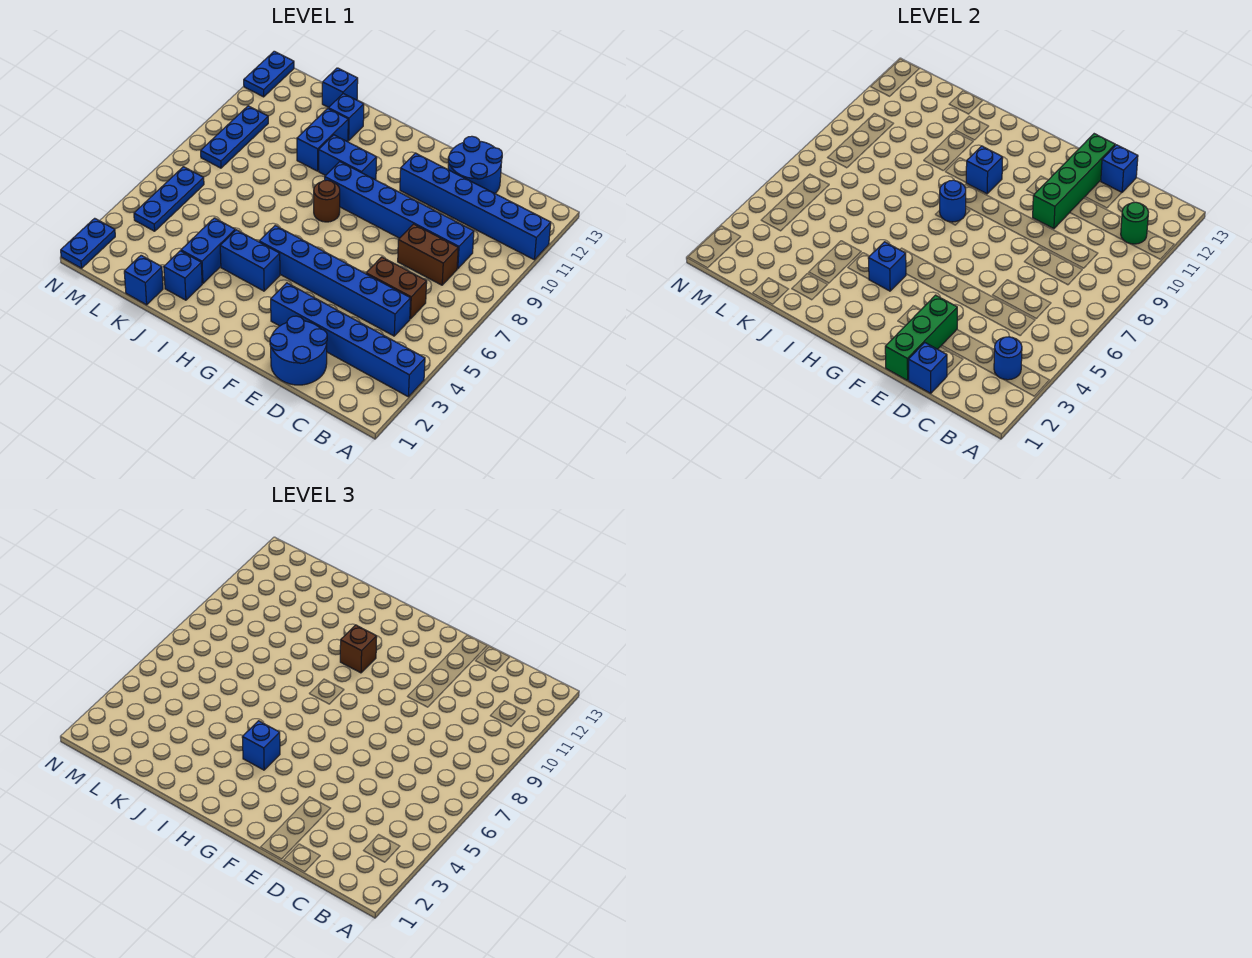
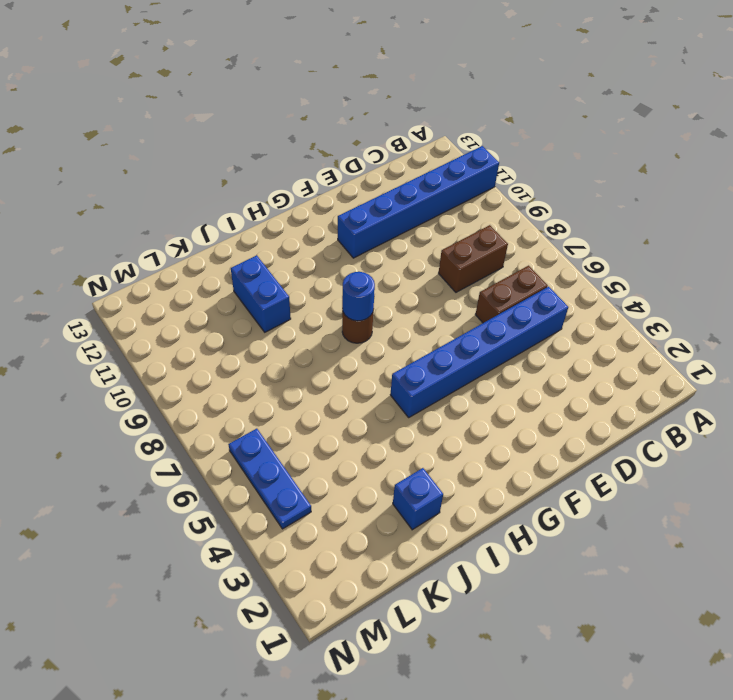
none -> blue 1x6 brick [271,283,425,397]
none -> blue 1x6 brick [325,162,474,269]
none -> blue 2x2 round brick [270,316,327,385]
none -> blue 2x2 round brick [448,136,502,193]

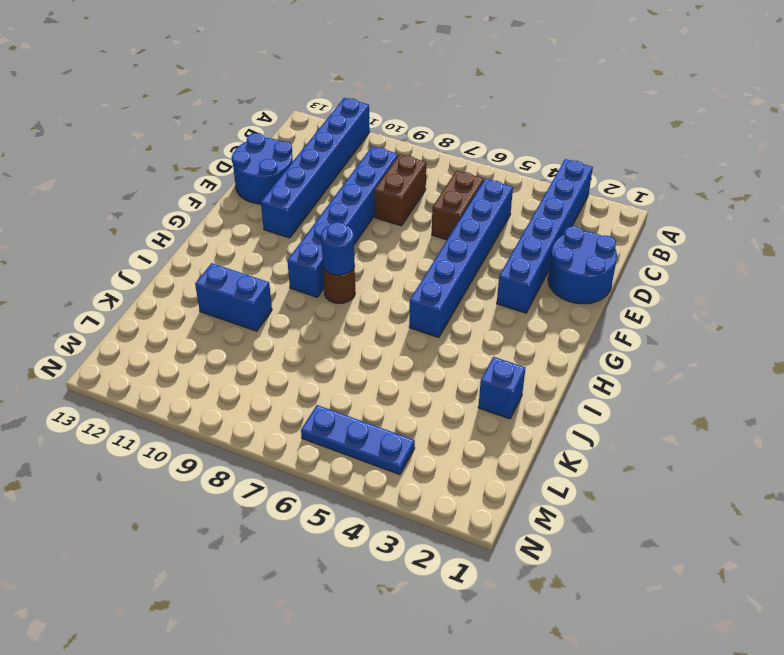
none -> blue 1x2 brick [220,230,280,291]
none -> blue 1x2 brick [319,135,377,180]
none -> blue 1x2 brick [181,218,235,283]
none -> blue 1x1 brick [328,94,364,140]

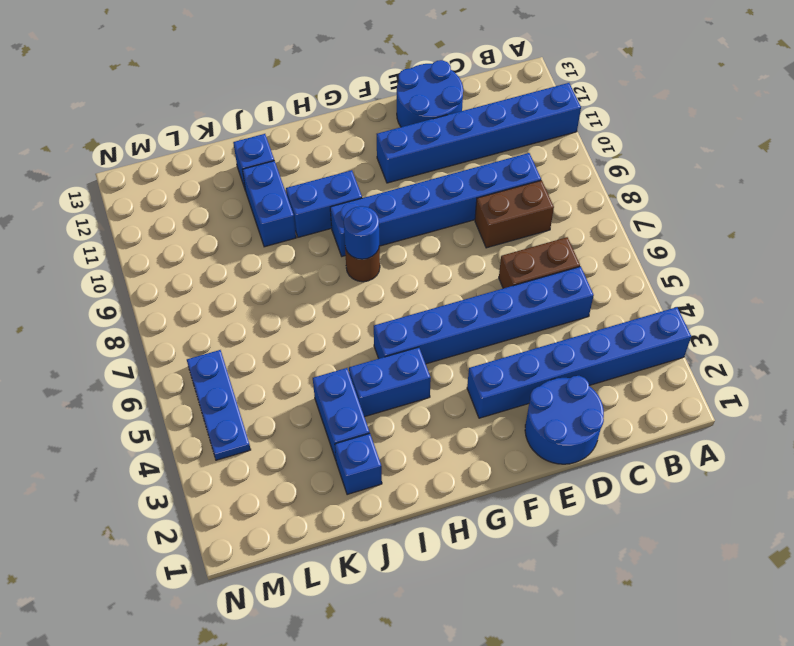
none -> blue 1x1 brick [124,255,163,305]
none -> blue 1x1 brick [322,68,358,107]
none -> blue 1x3 plate [201,106,268,168]
none -> blue 1x2 plate [61,218,115,268]

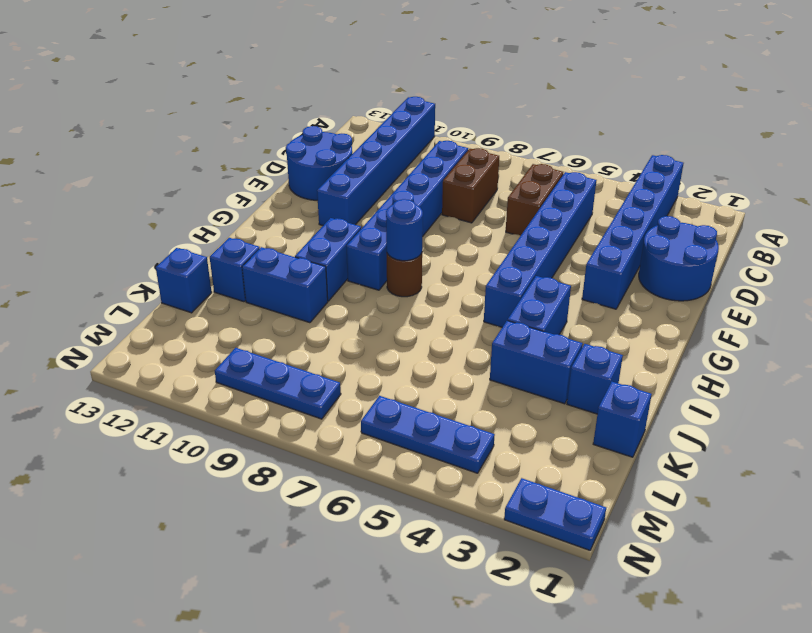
none -> blue 1x2 plate [244,51,294,97]
none -> blue 1x1 round brick [994,337,1022,380]
none -> green 1x1 round brick [1121,202,1148,244]
none -> blue 1x1 brick [908,343,947,393]

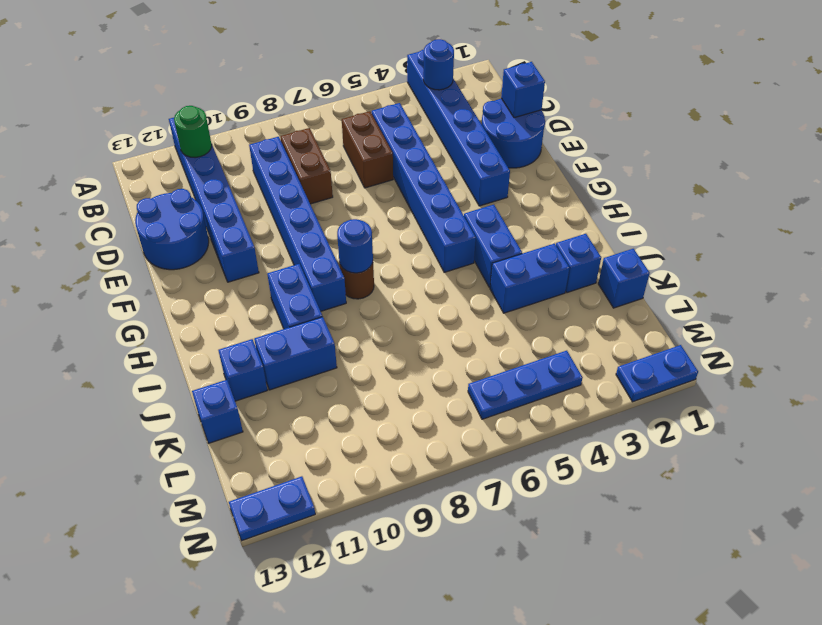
none -> blue 1x3 plate [201,106,268,168]
none -> blue 1x1 brick [1101,145,1138,192]
none -> green 1x3 brick [885,295,957,380]
none -> green 1x4 brick [1033,134,1115,229]

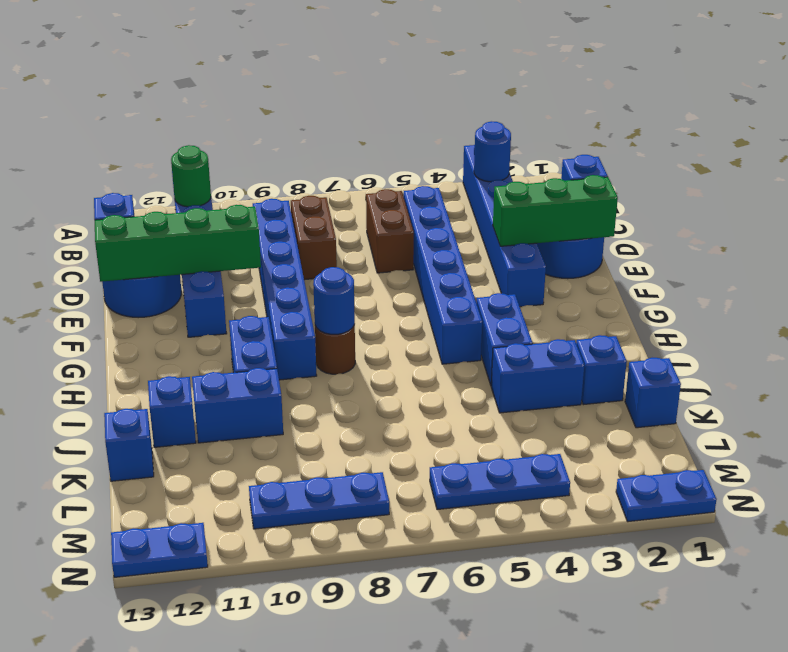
none -> blue 1x1 brick [868,242,906,291]
none -> blue 1x1 brick [966,146,1003,194]
none -> blue 1x1 brick [242,721,280,770]
none -> brown 1x1 brick [340,625,377,673]

